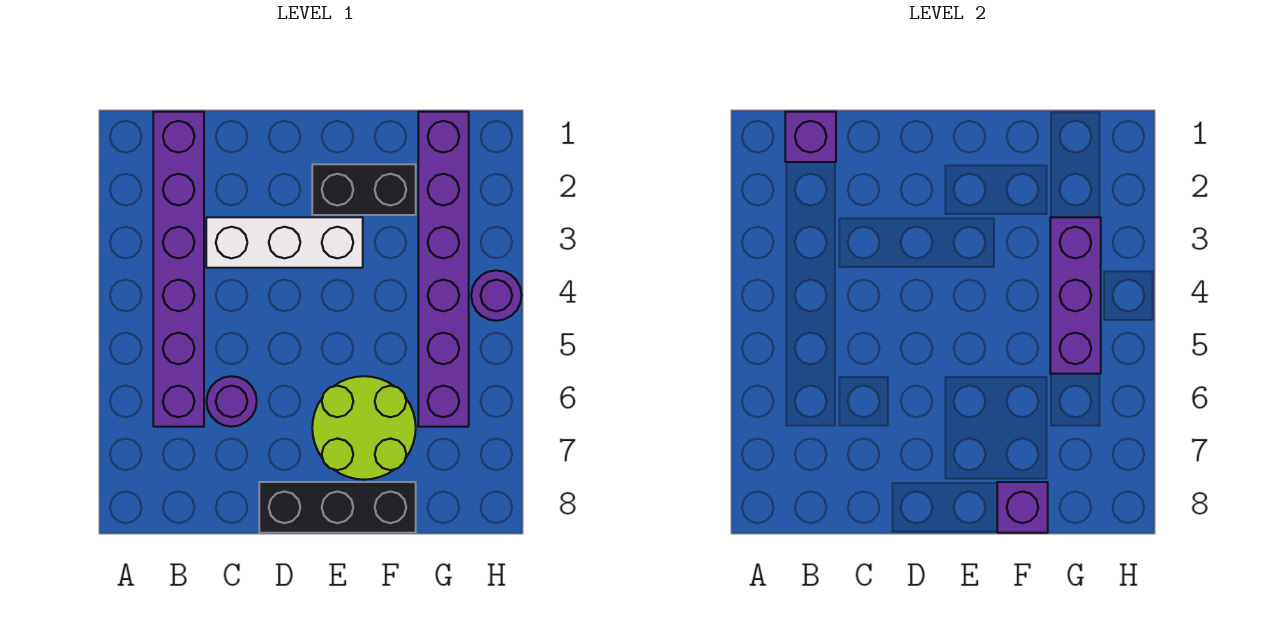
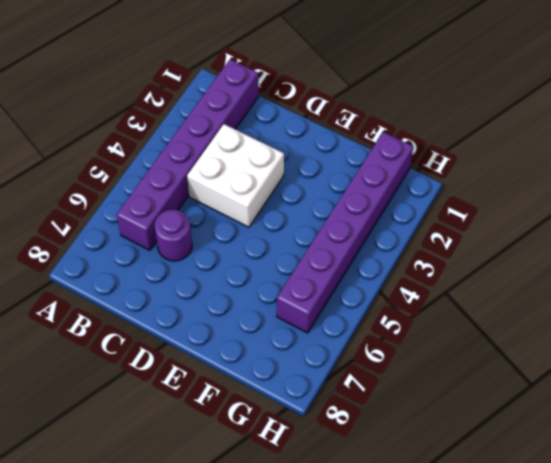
white 2x2 brick [187,124,284,227] -> white 1x3 brick [206,217,363,268]
none -> black 1x3 brick [259,482,416,533]
none -> black 1x2 brick [312,164,416,215]

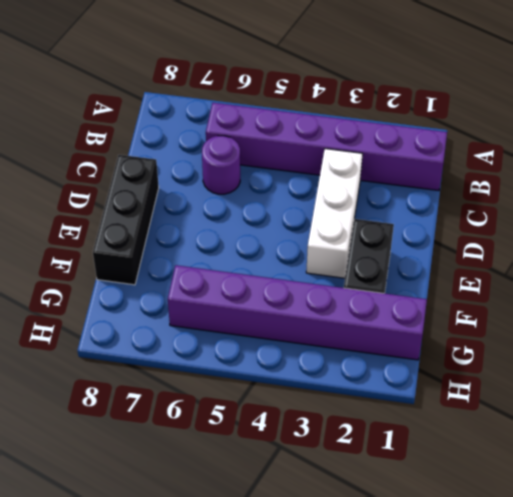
none -> lime 2x2 round brick [312,376,416,480]
none -> purple 1x1 round brick [471,270,522,321]

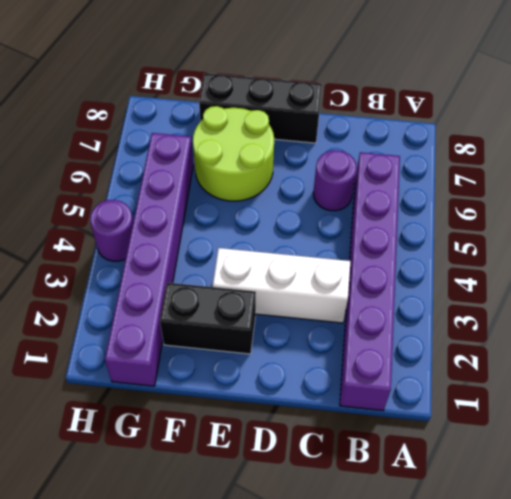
none -> purple 1x1 brick [785,112,836,162]
none -> purple 1x1 brick [997,482,1048,533]

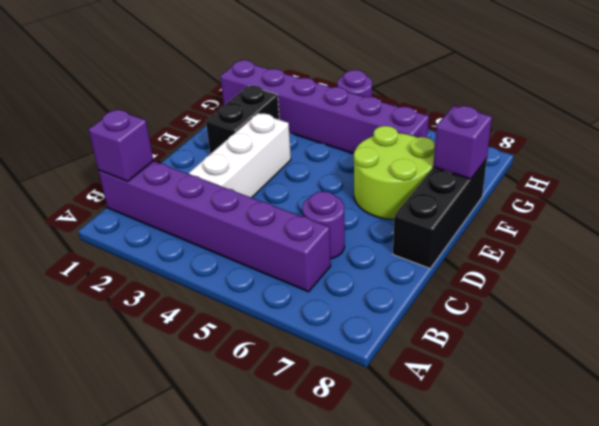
none -> purple 1x3 brick [1050,217,1101,374]

